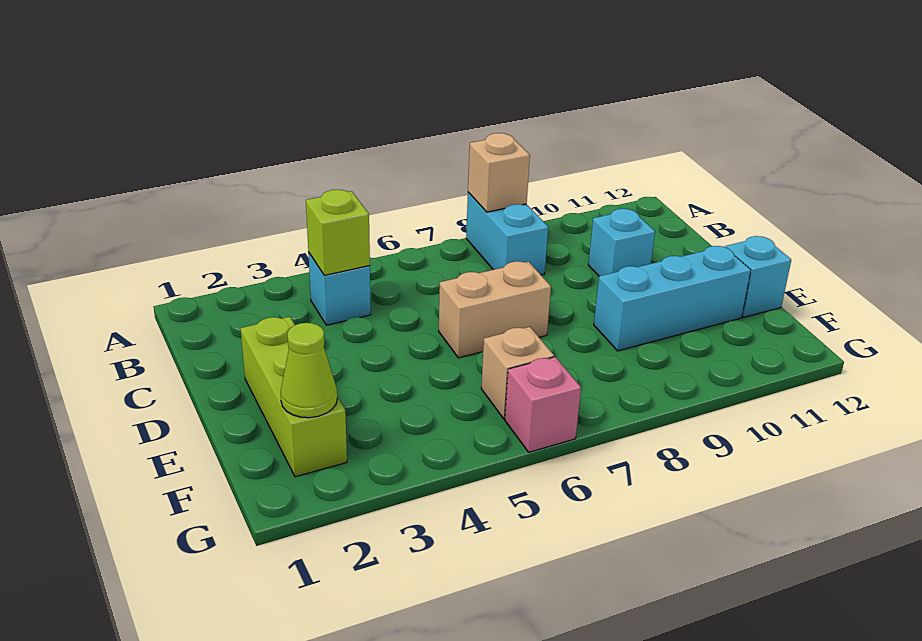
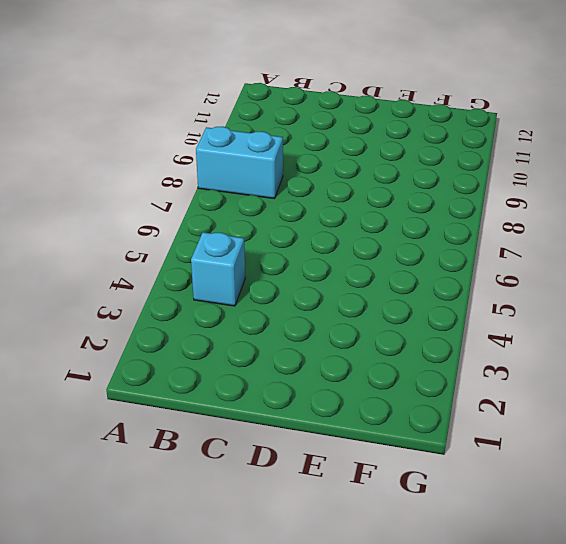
none -> cyan 1x1 brick [588,209,655,276]
none -> lime 1x3 brick [240,317,347,477]
none -> tan 1x2 brick [439,261,551,358]

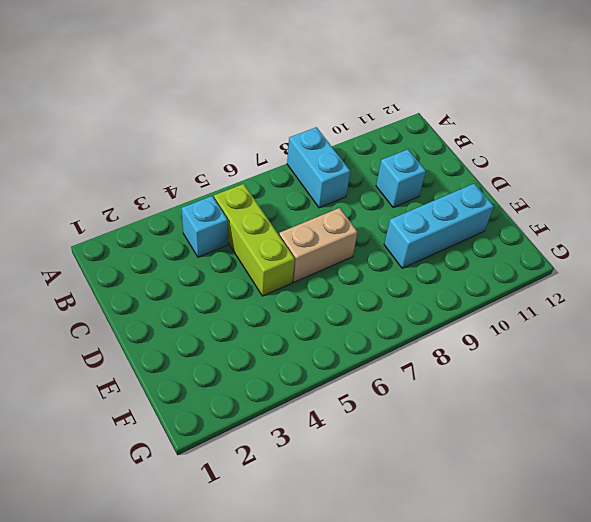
lime 1x3 brick [214,184,295,296] -> lime 1x3 brick moved to [240,317,347,477]
none -> cyan 1x1 brick [726,236,791,317]
none -> tan 1x1 brick [481,327,554,419]
none -> pink 1x1 brick [505,357,581,452]

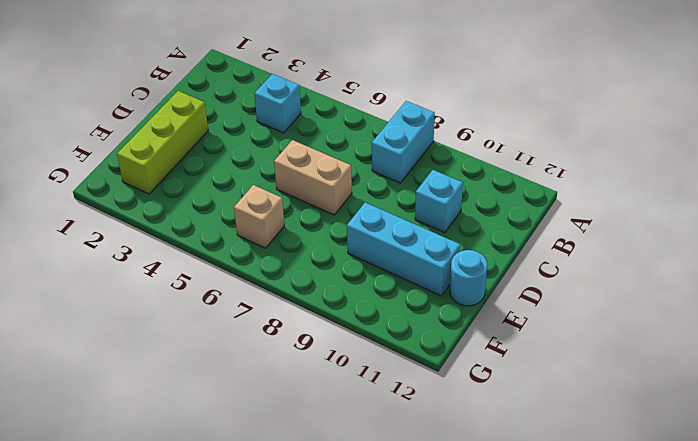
cyan 1x1 round brick [450,250,487,306] -> cyan 1x1 brick [726,236,791,317]
none -> pink 1x1 brick [505,357,581,452]
none -> tan 1x1 brick [468,133,530,212]
none -> lime 1x1 brick [306,190,370,275]

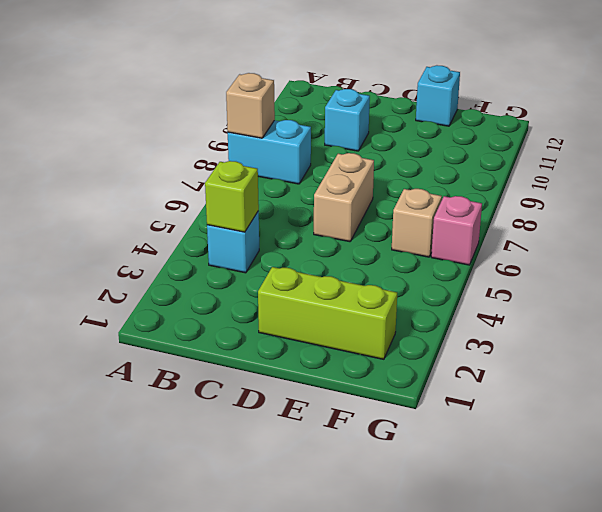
none -> cyan 1x3 brick [594,246,751,351]
none -> lime 1x1 cone [281,323,337,418]

